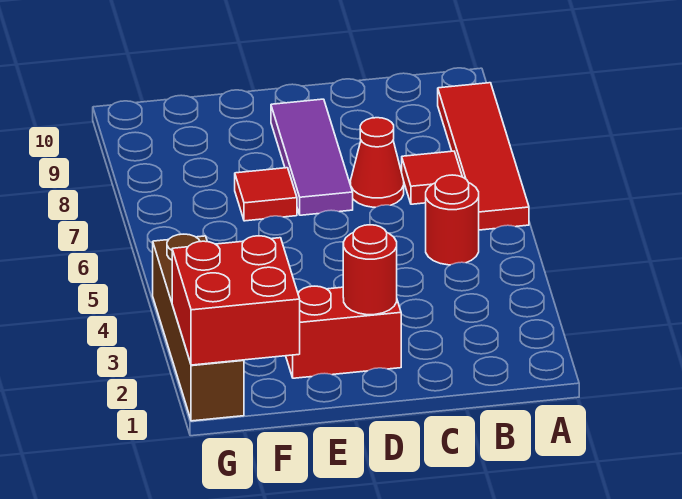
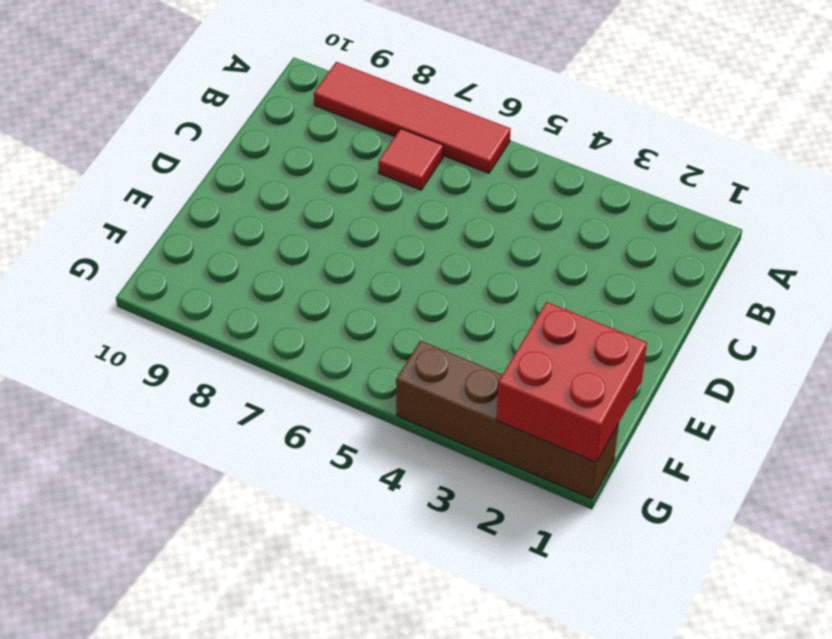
none -> red 1x1 round brick [426,175,479,265]
none -> red 1x1 cone [350,118,404,207]

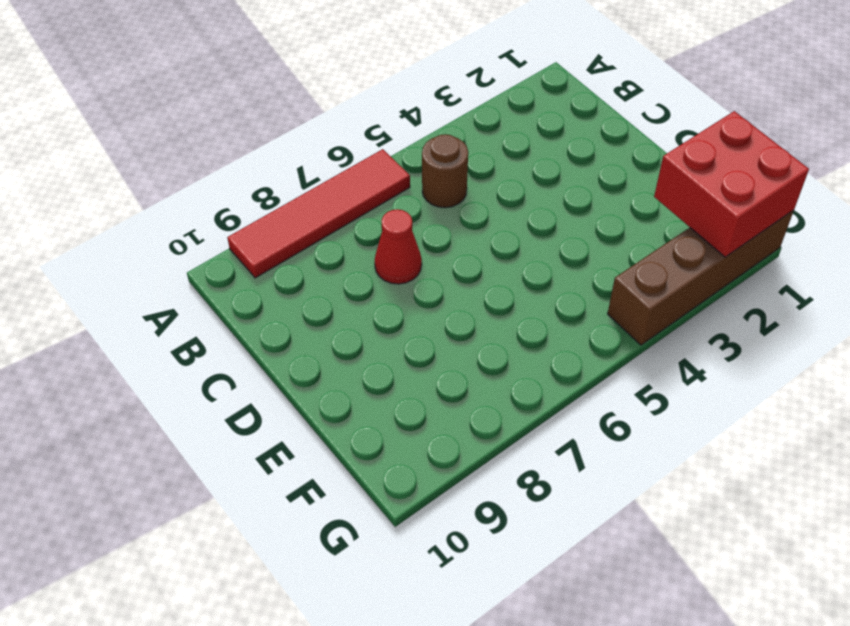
brown 1x1 round brick [422,134,468,208] -> red 1x1 round brick [426,175,479,265]
none -> red 1x1 tile [402,151,462,204]
none -> red 1x2 brick [286,286,401,378]

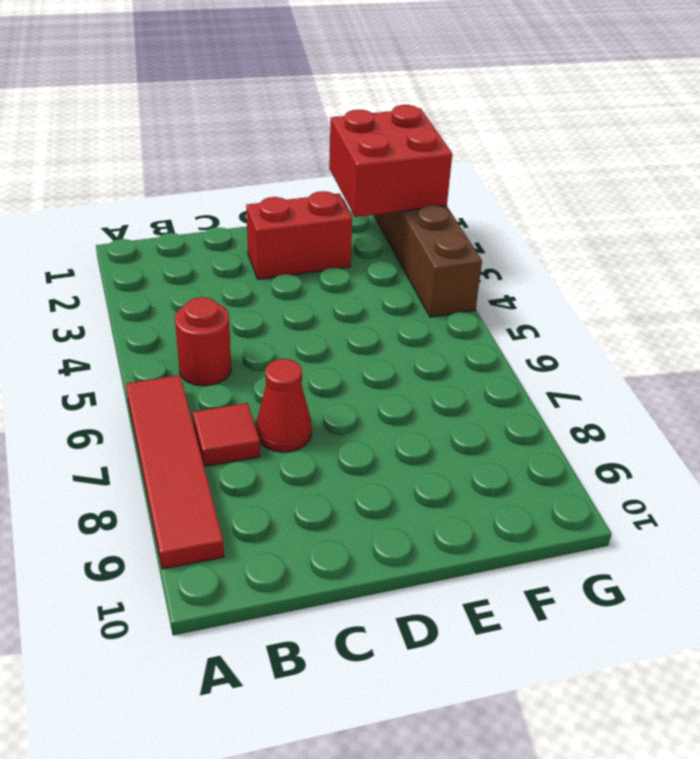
none -> purple 1x3 tile [271,99,353,215]
none -> red 1x1 tile [235,168,297,221]

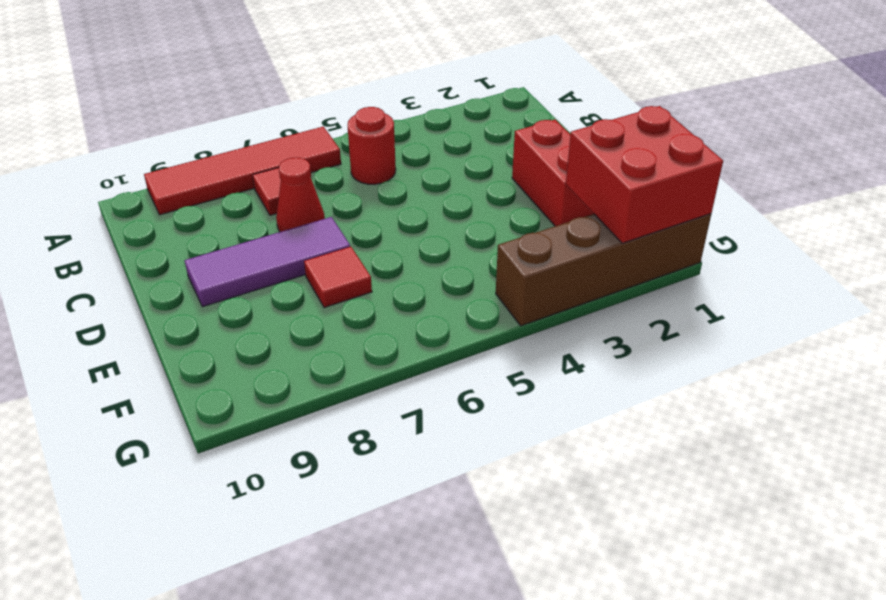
none -> red 1x1 round brick [343,225,397,315]

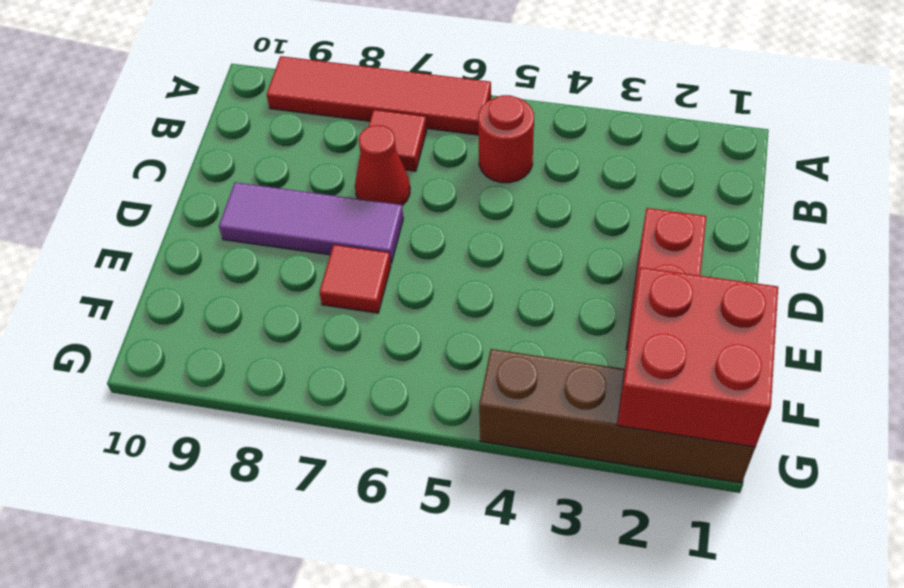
none -> red 1x1 round brick [343,225,397,315]

